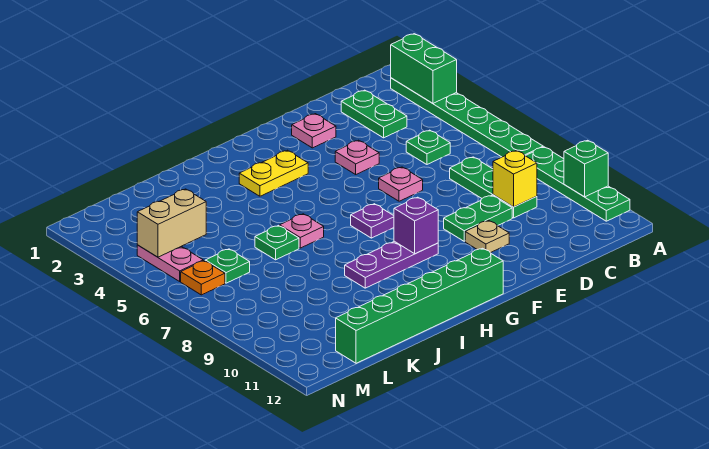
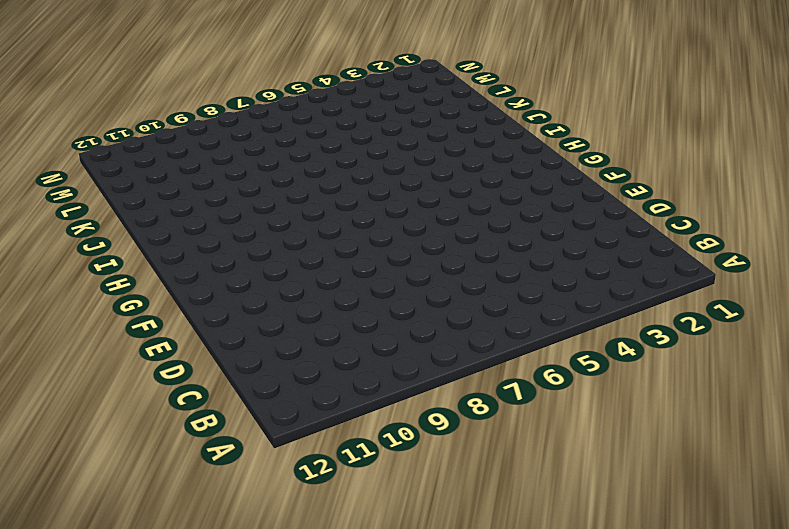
none -> green 1x6 plate [391,78,543,157]
none -> green 1x4 plate [526,147,630,221]
none -> green 1x2 plate [341,90,407,138]

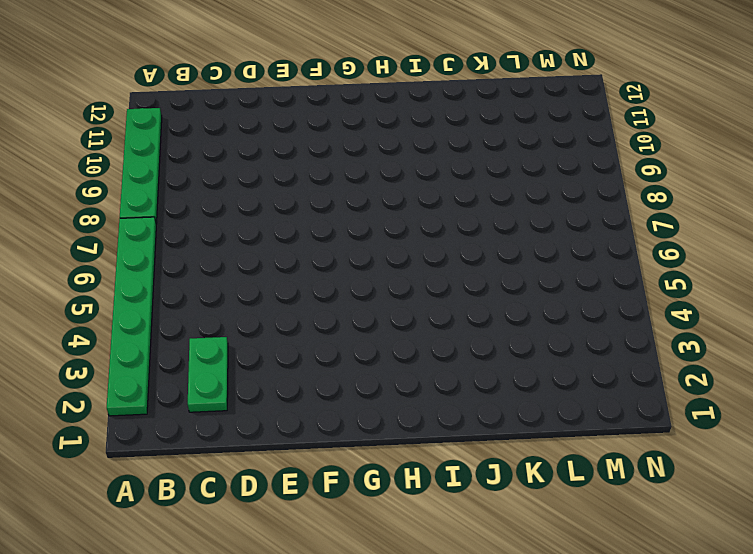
none -> green 1x1 plate [406,130,450,164]
none -> green 1x3 plate [450,157,537,218]
none -> green 1x2 plate [444,195,512,241]

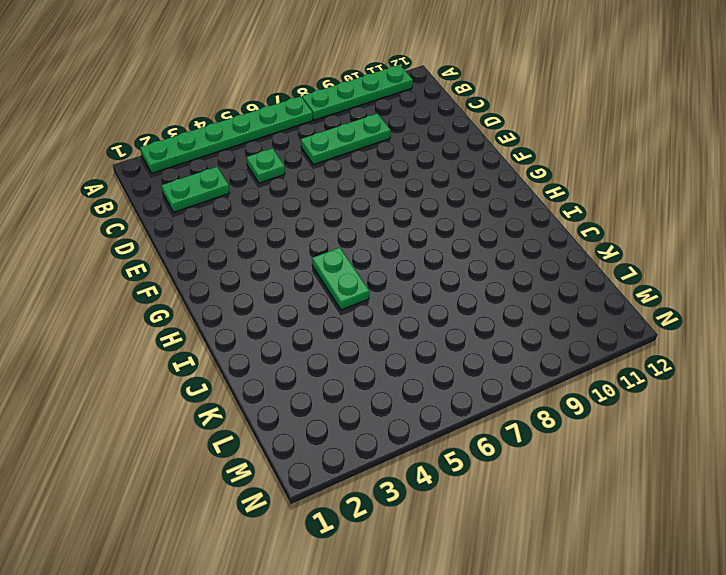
green 1x2 plate [312,248,369,310] -> green 1x2 plate moved to [444,195,512,241]
none -> pink 1x1 plate [292,114,336,148]
none -> pink 1x1 plate [335,140,379,174]
none -> pink 1x1 plate [379,167,423,201]

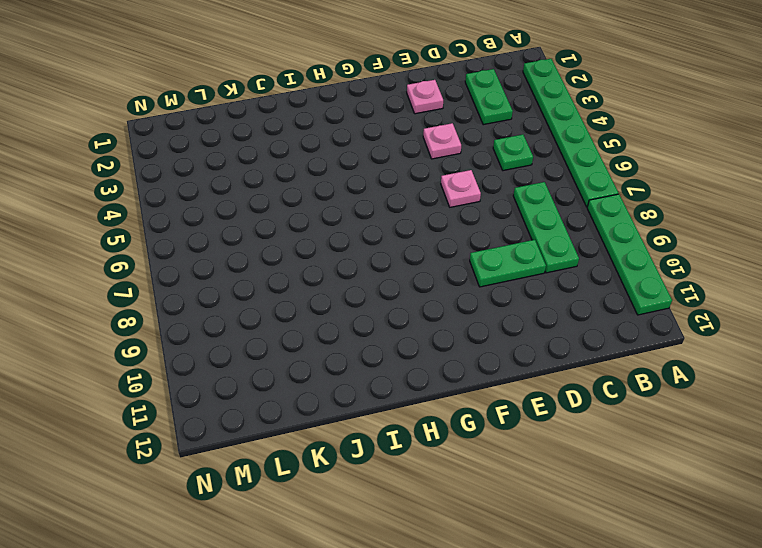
none -> tan 1x1 plate [465,220,509,253]
none -> yellow 1x2 plate [239,150,308,196]
none -> purple 1x1 plate [351,204,394,238]

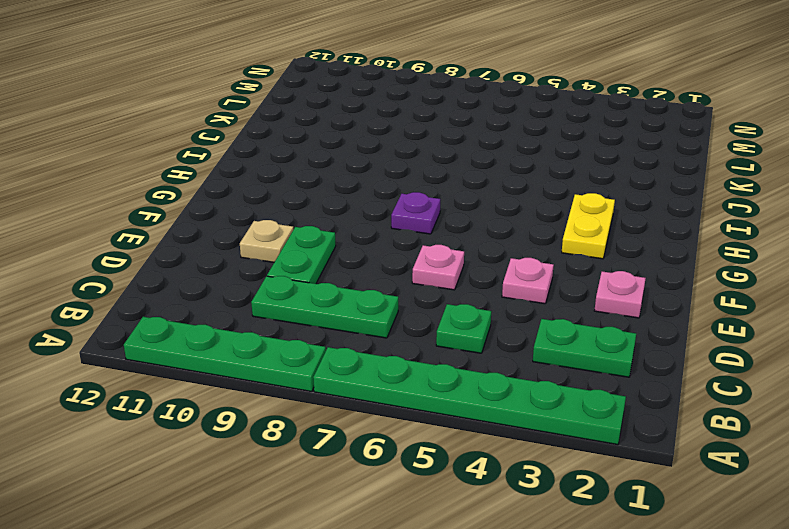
none -> purple 1x3 plate [345,241,438,288]
none -> green 1x6 brick [336,248,503,363]
none -> pink 1x1 plate [280,214,324,248]

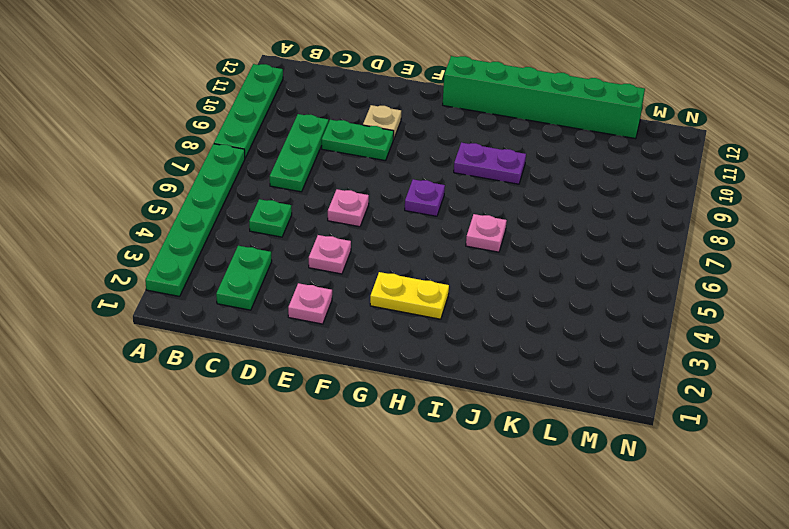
purple 1x2 plate [454,143,526,184] -> purple 1x3 plate [345,241,438,288]
none -> green 1x1 plate [255,226,299,260]
none -> green 1x1 plate [205,249,250,283]
none -> pink 1x2 plate [137,245,203,281]

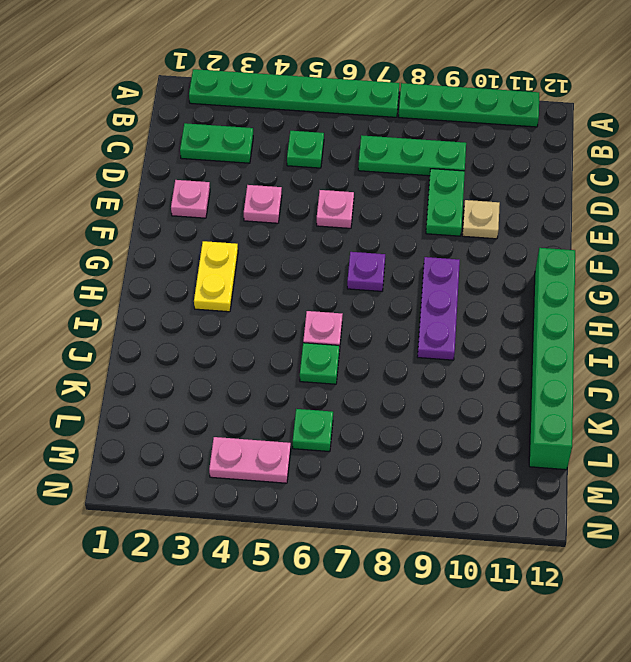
none -> orange 1x1 plate [181,261,225,295]
none -> green 1x2 brick [391,34,457,103]
none -> green 1x1 brick [564,140,608,197]

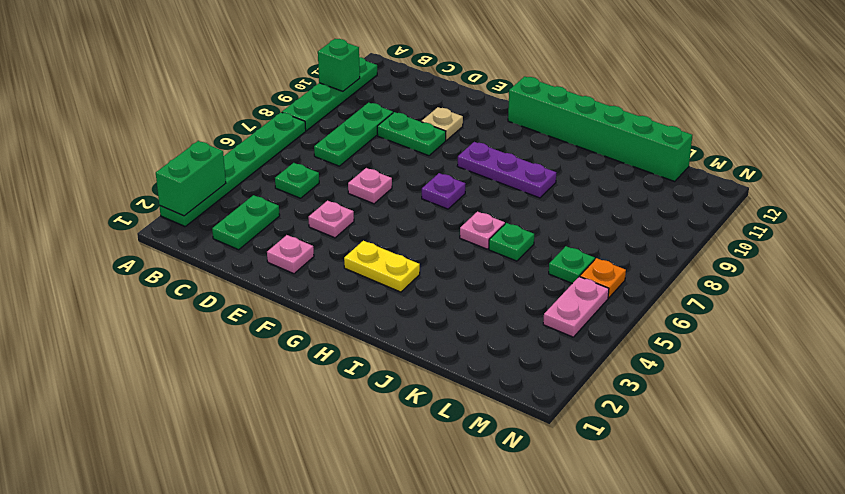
none -> yellow 1x1 brick [493,151,537,207]
none -> purple 1x1 brick [394,197,438,254]
none -> tan 1x2 brick [137,189,206,257]

